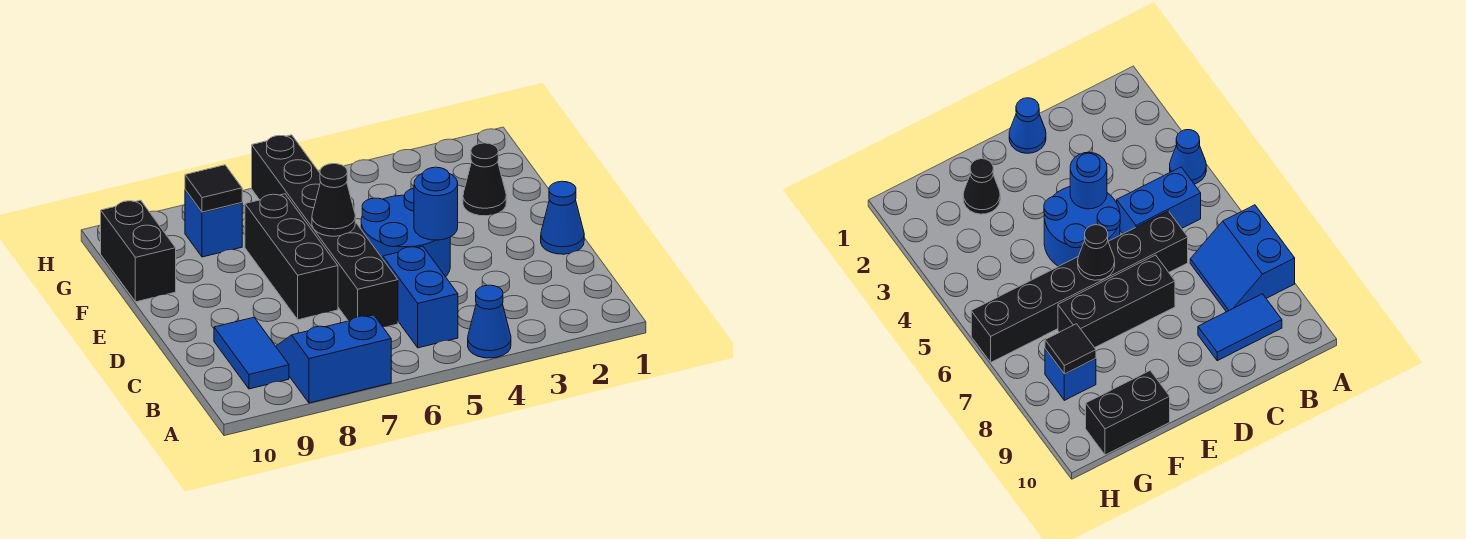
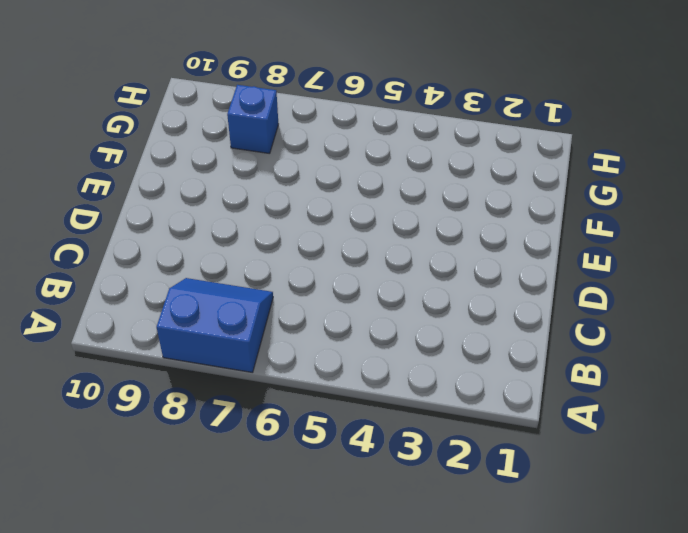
none -> blue 1x1 cone [468,285,511,358]
none -> blue 1x2 brick [383,246,458,348]
none -> blue 1x2 tile [214,317,289,389]

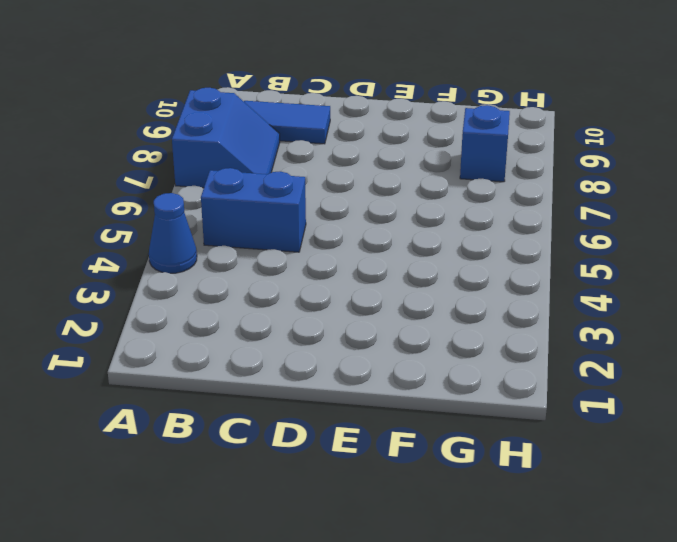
none -> black 1x6 brick [252,135,398,327]
none -> blue 1x1 cone [541,181,584,254]
none -> blue 2x2 round brick [361,188,450,277]

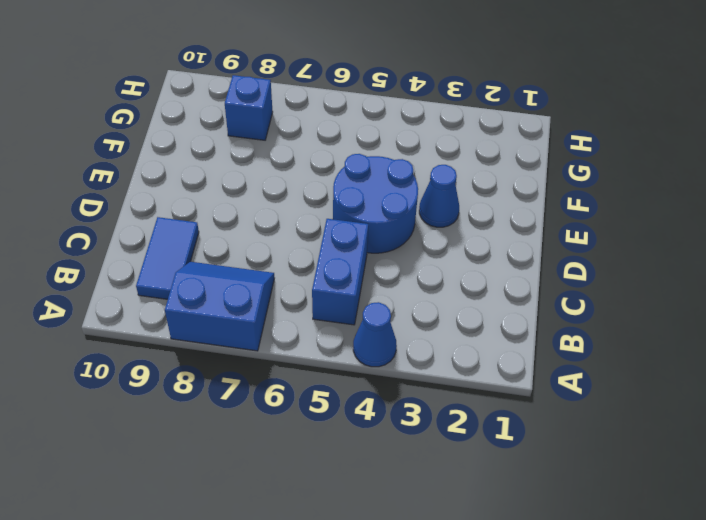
blue 1x1 cone [419,165,459,227] -> blue 1x1 cone moved to [541,181,584,254]
none -> black 1x6 brick [252,135,398,327]
none -> black 1x3 brick [245,194,338,320]
none -> black 1x1 cone [463,143,506,216]

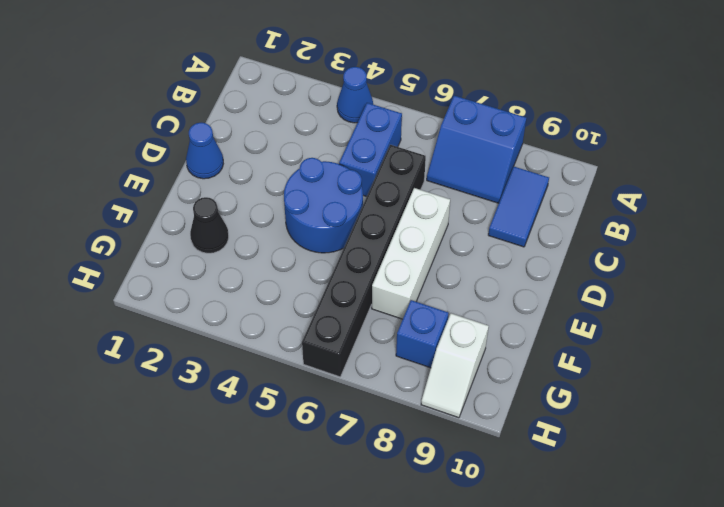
white 1x3 brick [372,188,450,319] -> black 1x3 brick [245,194,338,320]
white 1x2 slope [421,313,489,418] -> none
none -> black 1x2 brick [101,200,176,302]
none -> blue 1x1 round brick [414,167,458,240]
none -> black 1x1 cone [312,164,355,236]

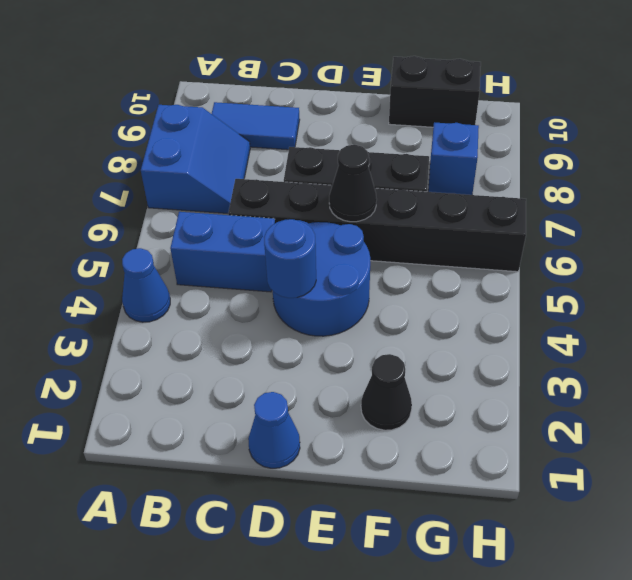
none -> black 1x1 tile [185,165,242,212]

